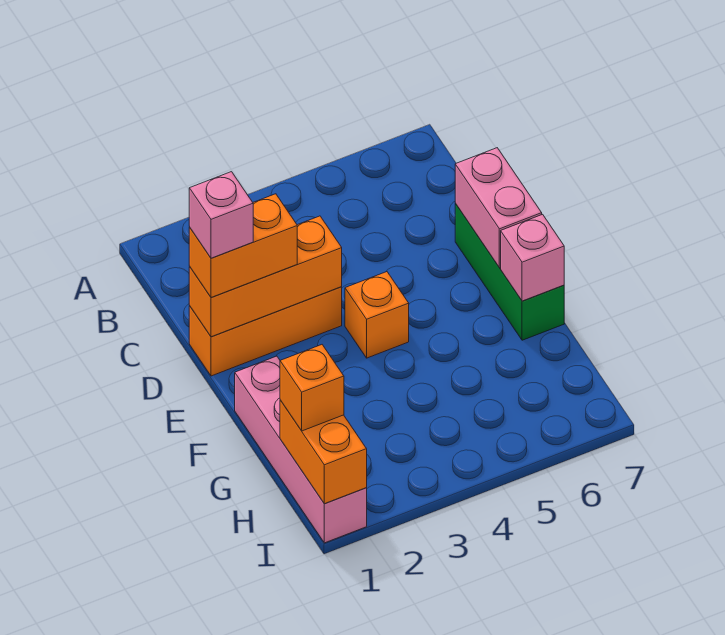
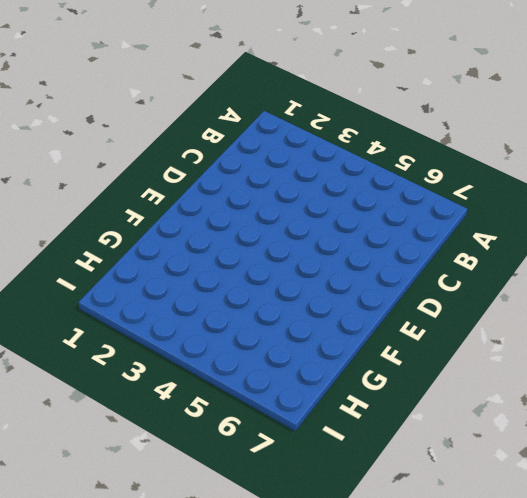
none -> orange 1x3 brick [189,287,342,376]
none -> green 1x3 brick [455,204,564,340]

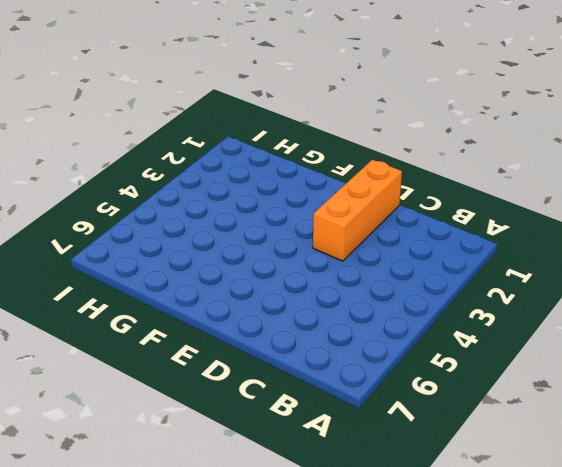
none -> green 1x3 brick [455,204,564,340]
none -> orange 1x1 brick [345,272,409,358]

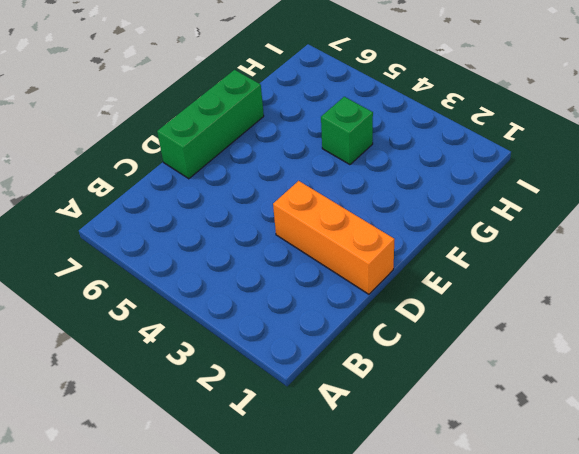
green 1x1 brick [321,97,373,165] -> none
none -> orange 1x1 brick [345,272,409,358]
none -> pink 1x4 brick [235,356,367,543]

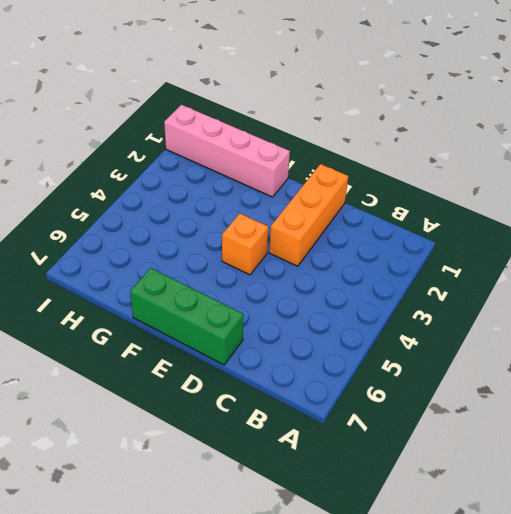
none -> orange 1x3 brick [189,216,342,337]
none -> pink 1x2 brick [455,148,542,268]

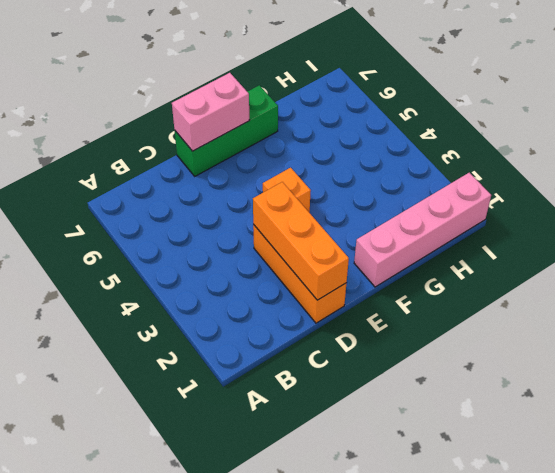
none -> pink 1x1 brick [501,214,564,301]
none -> orange 1x2 brick [280,400,367,504]

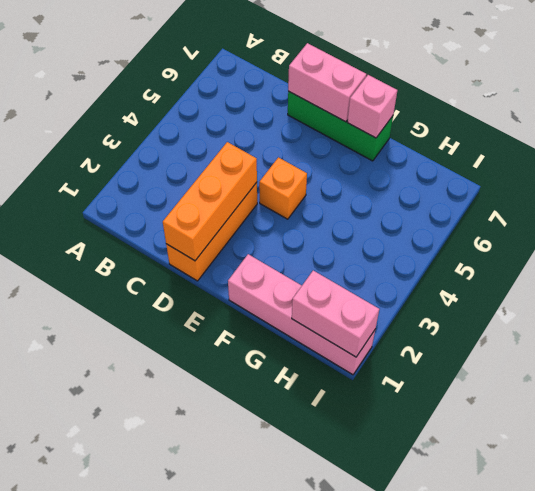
pink 1x2 brick [292,271,379,357] -> orange 1x2 brick [280,400,367,504]
none -> orange 1x2 brick [189,194,297,297]
none -> orange 1x1 brick [280,345,344,431]

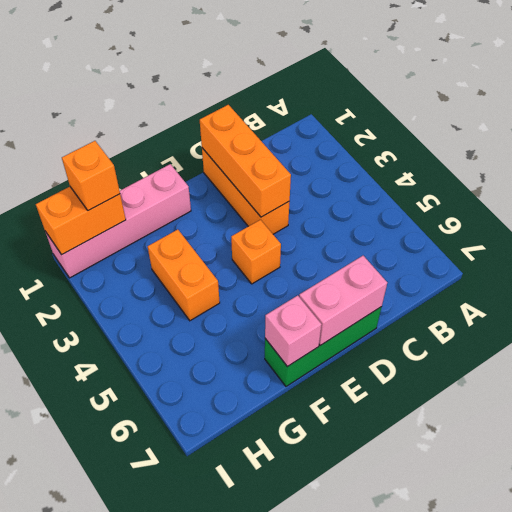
orange 1x2 brick [148,230,220,321] -> orange 1x2 brick moved to [189,194,297,297]
none -> pink 1x1 brick [189,172,253,258]

